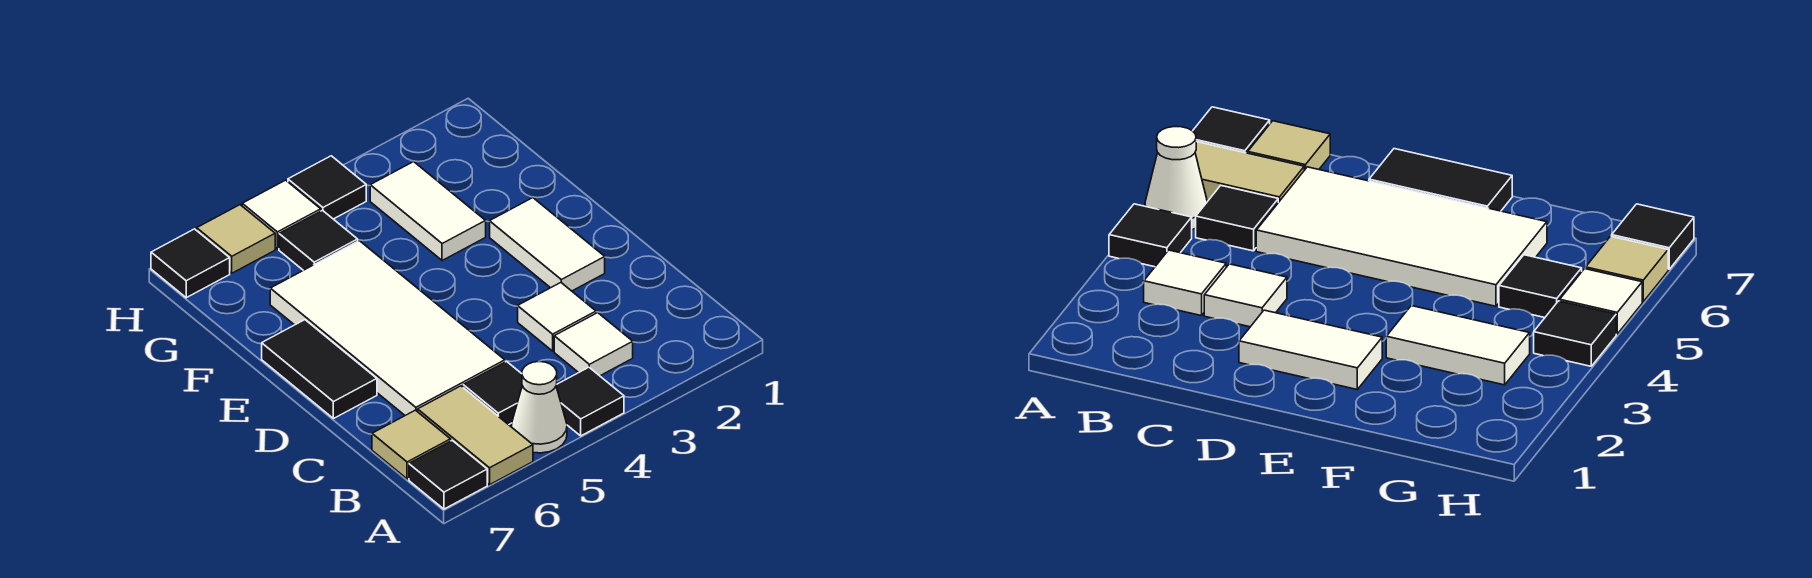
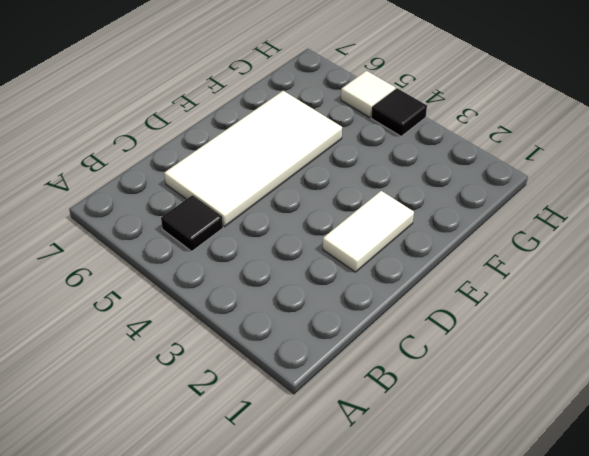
none -> black 1x1 tile [556,367,624,436]
none -> white 1x1 cone [511,361,567,453]
none -> tan 1x2 tile [418,386,533,485]

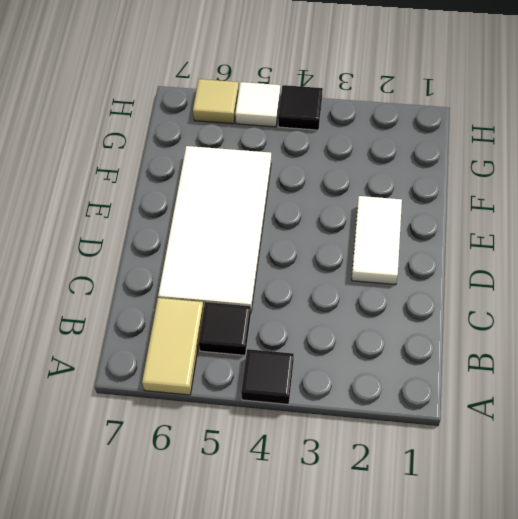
none -> white 1x1 cone [511,361,567,453]
none -> black 1x1 tile [409,441,487,509]
none -> white 1x1 tile [554,313,633,376]

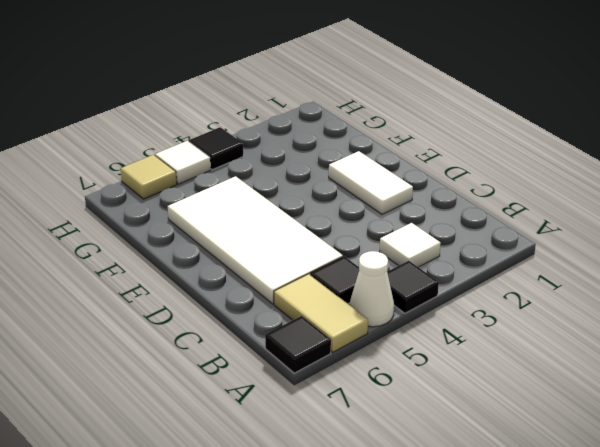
none -> tan 1x1 tile [372,410,451,479]
none -> white 1x1 tile [518,283,596,351]
none -> black 1x2 tile [262,320,377,419]

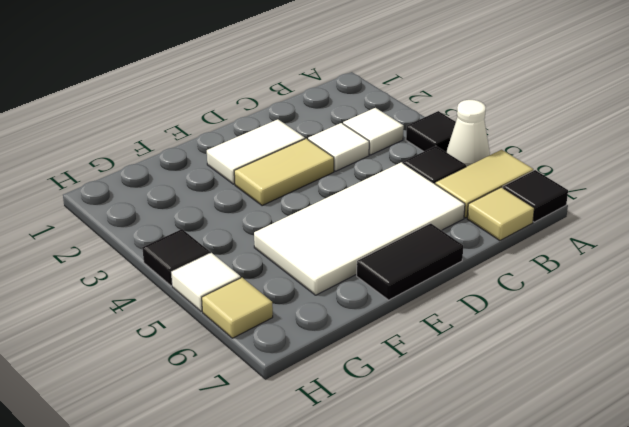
tan 1x2 tile [234,139,334,206] -> none
none -> white 1x2 tile [370,162,486,261]
none -> black 1x1 tile [279,210,358,270]
none -> black 1x1 tile [151,229,230,298]

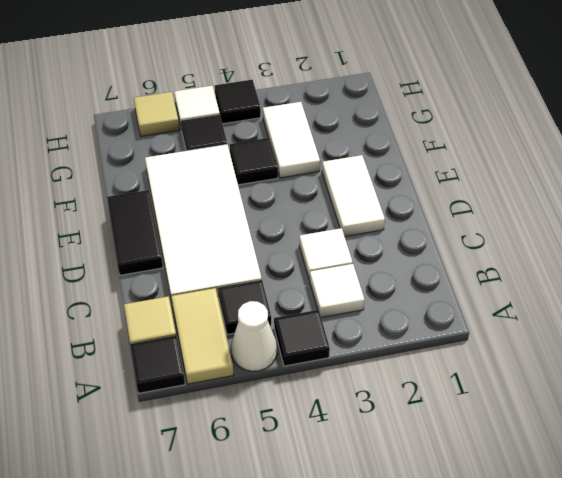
black 1x1 tile [230,138,278,185] -> black 1x1 tile moved to [151,229,230,298]

